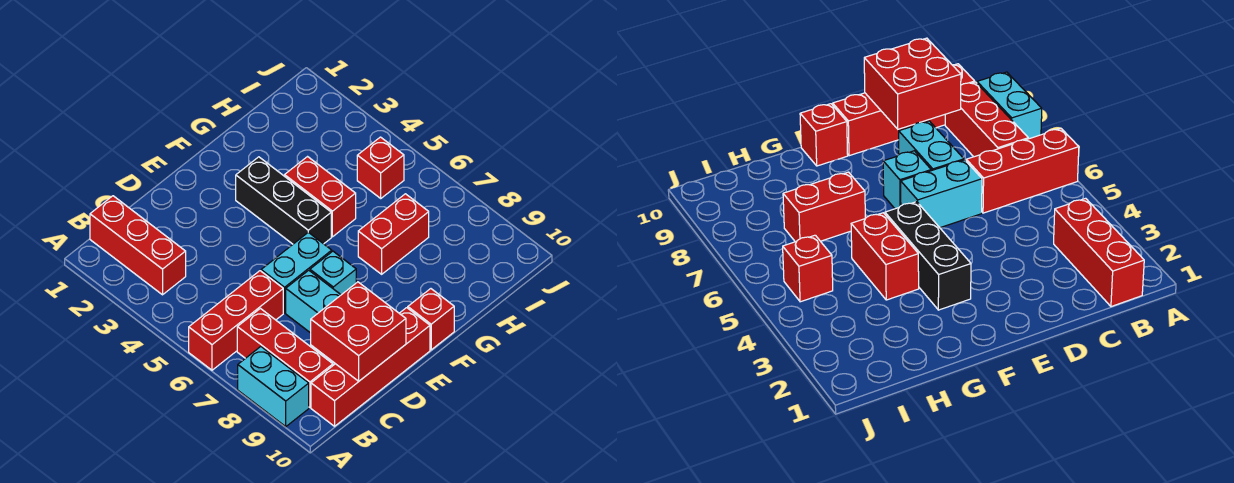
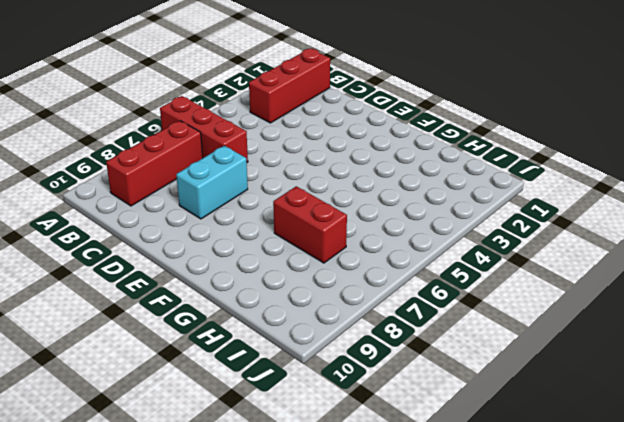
none -> cyan 1x2 brick [238,347,309,427]
none -> red 1x4 brick [311,308,430,426]
none -> cyan 1x2 brick [261,232,332,313]

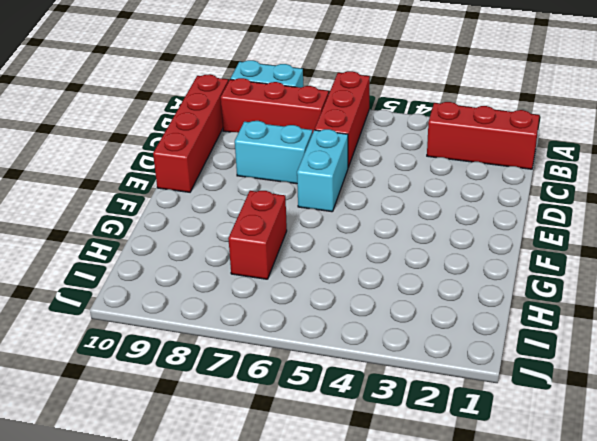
none -> cyan 1x1 brick [310,251,356,295]
none -> black 1x3 brick [236,157,331,244]
none -> red 1x1 brick [408,289,454,350]

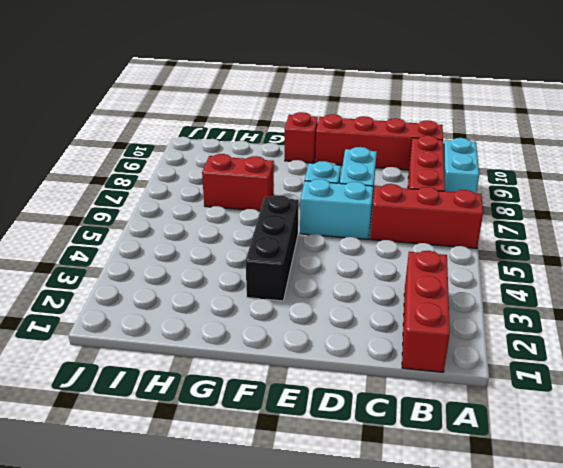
none -> red 1x2 brick [285,157,356,237]
none -> red 1x1 brick [357,137,404,198]
none -> red 2x2 brick [311,282,406,381]

